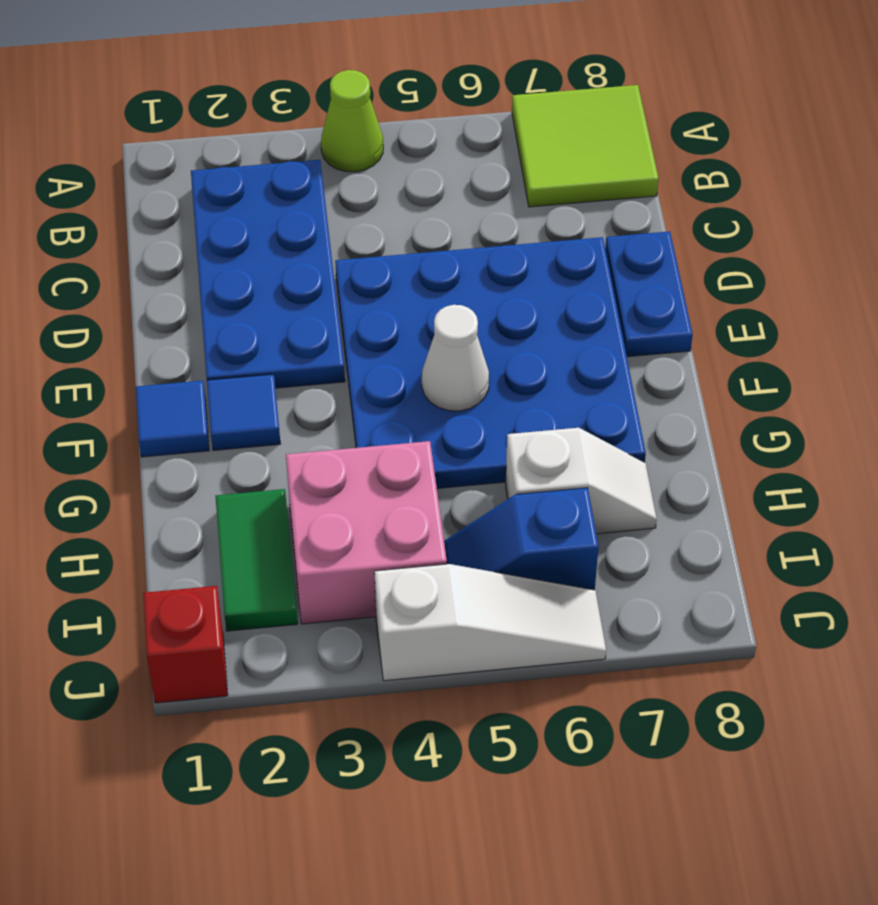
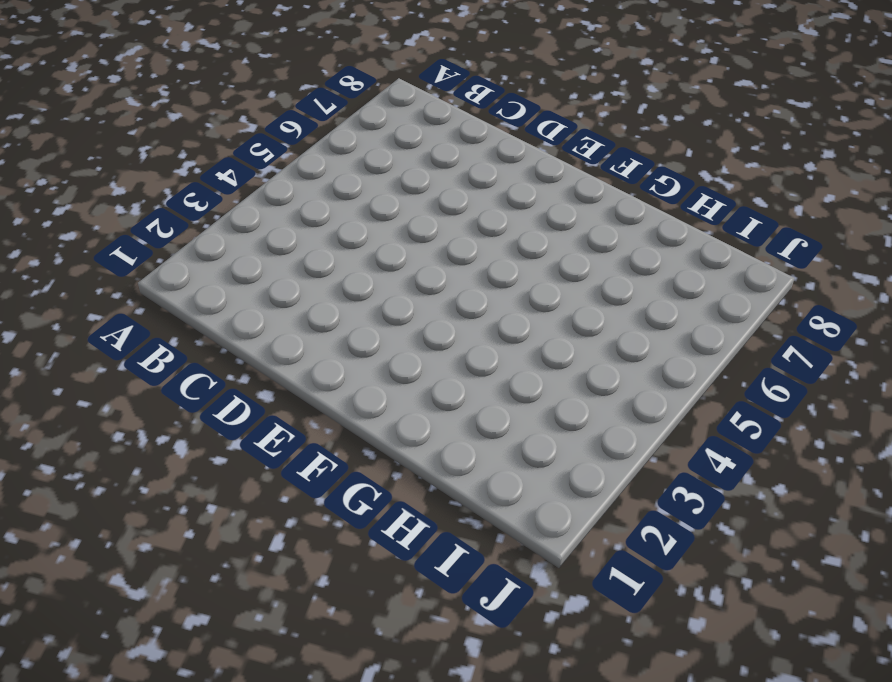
none -> lime 1x1 cone [321,70,383,172]
none -> lime 2x2 tile [512,85,659,207]
none -> blue 2x4 plate [191,160,345,388]

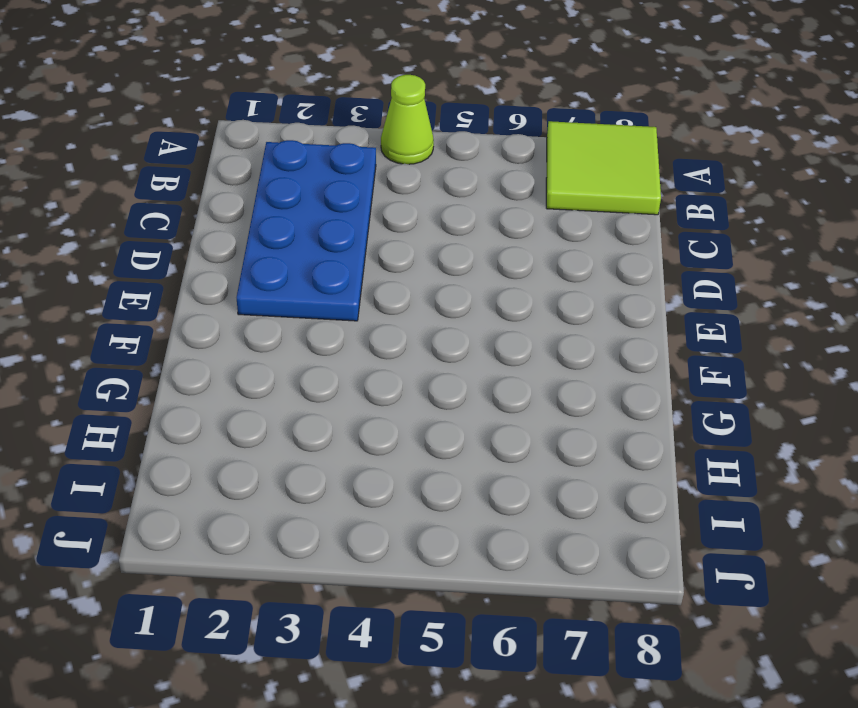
none -> blue 4x4 plate [335,237,646,488]
none -> blue 1x2 plate [605,231,693,357]
none -> blue 1x1 tile [136,381,209,457]

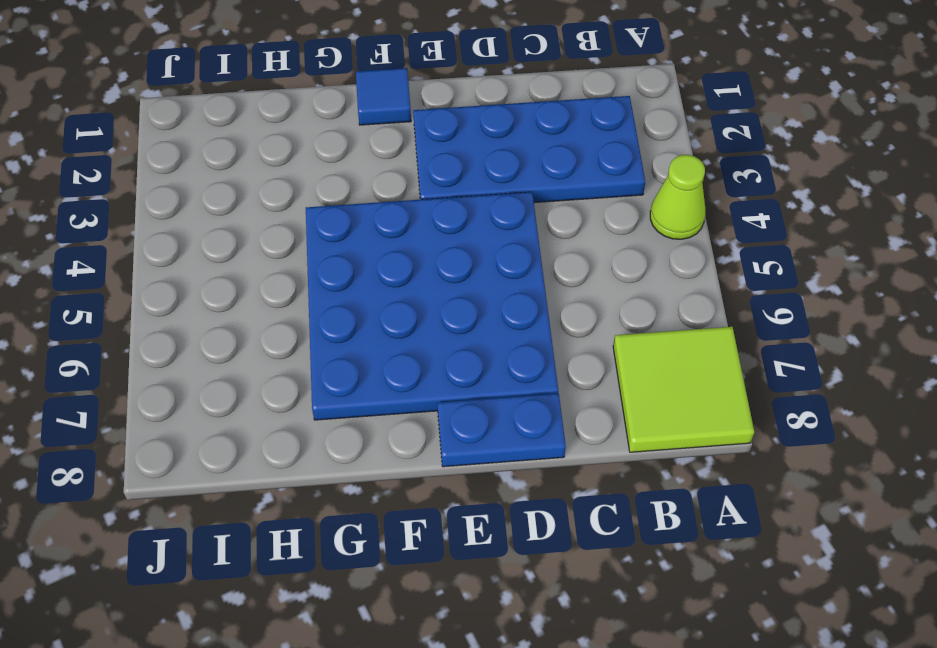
none -> blue 1x1 tile [207,374,280,450]
none -> green 1x2 tile [216,489,298,631]
none -> pink 2x2 brick [286,441,447,624]

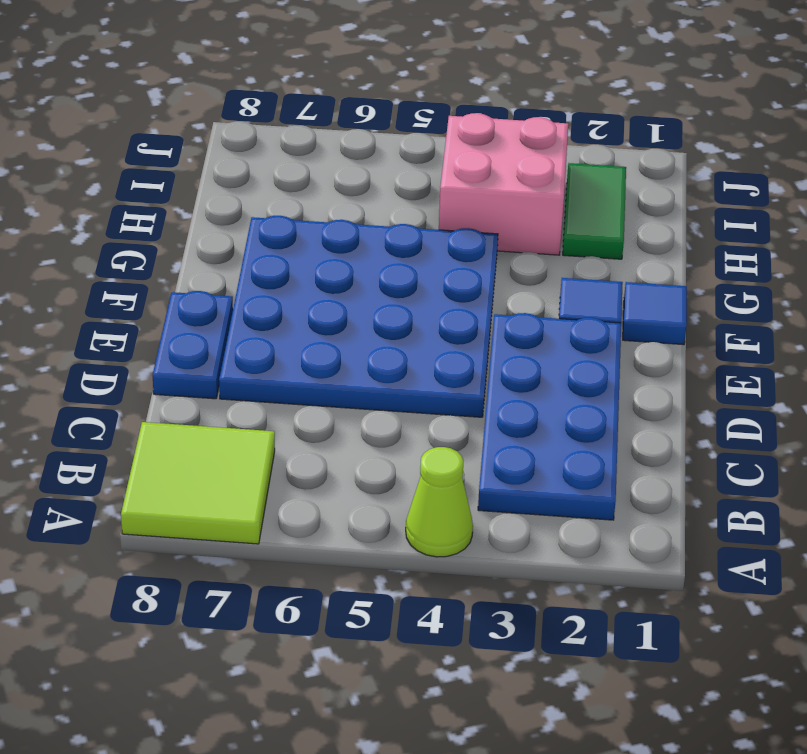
none -> white 1x2 slope [506,428,657,534]
none -> blue 1x2 slope [444,488,599,590]
none -> red 1x1 brick [143,586,228,703]

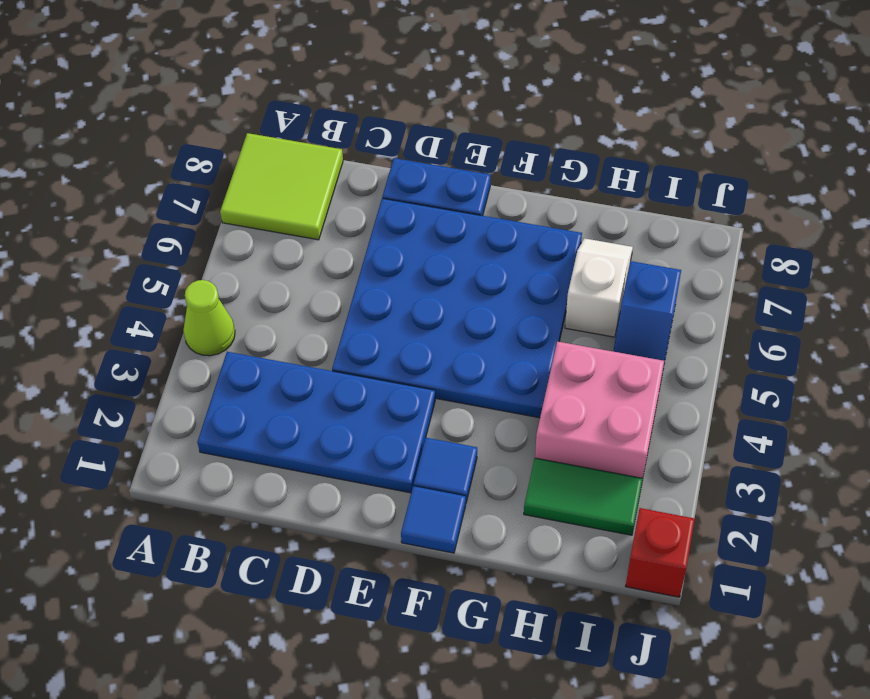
none -> white 1x3 slope [374,564,606,681]
none -> white 1x1 cone [422,305,489,411]

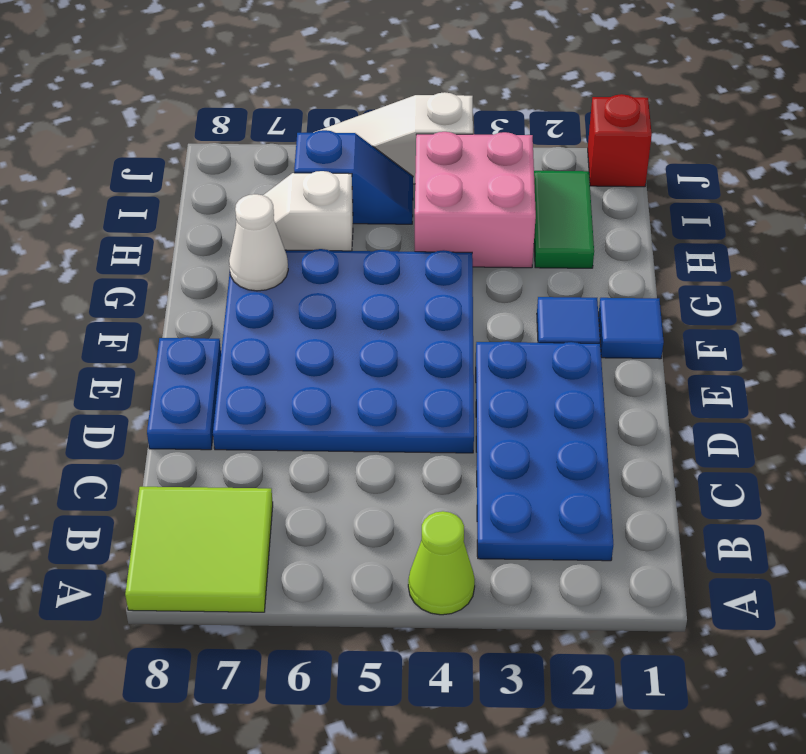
white 1x1 cone [229,194,288,291] -> white 1x1 cone moved to [422,305,489,411]

